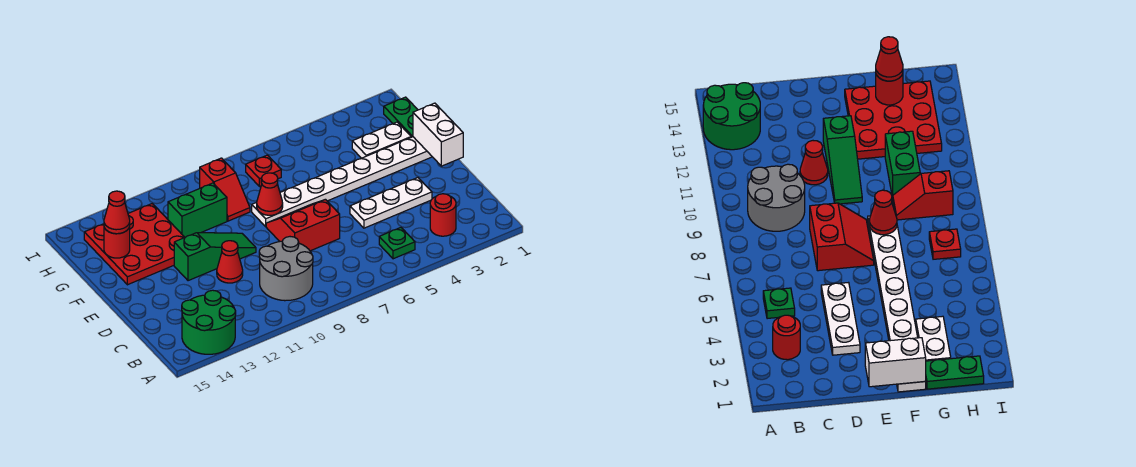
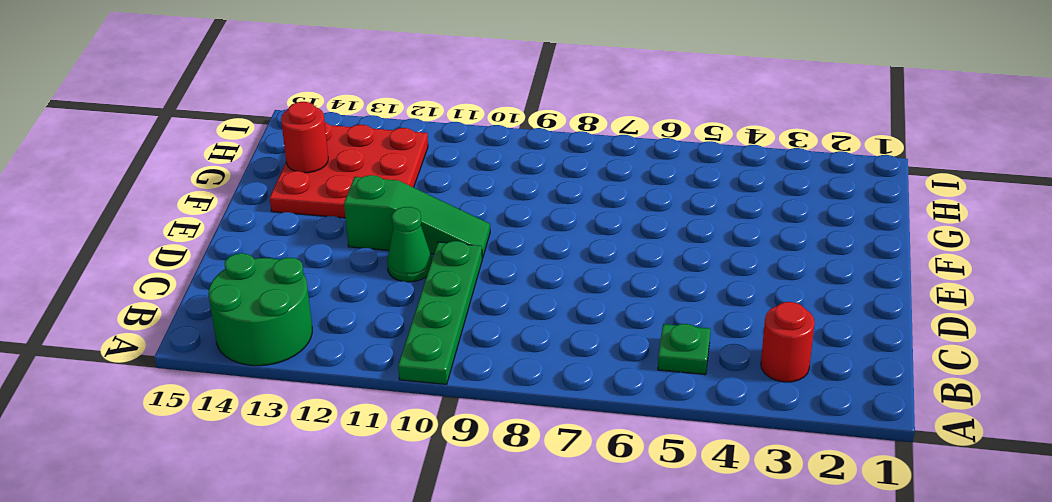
green 1x4 plate [398,241,482,384] -> grey 2x2 round brick [259,237,313,301]
green 1x1 cone [387,207,432,282] -> red 1x1 cone [217,241,243,283]
none -> white 1x3 plate [350,178,432,228]
none -> red 2x2 slope [266,199,340,251]
none -> white 1x8 plate [252,137,432,226]

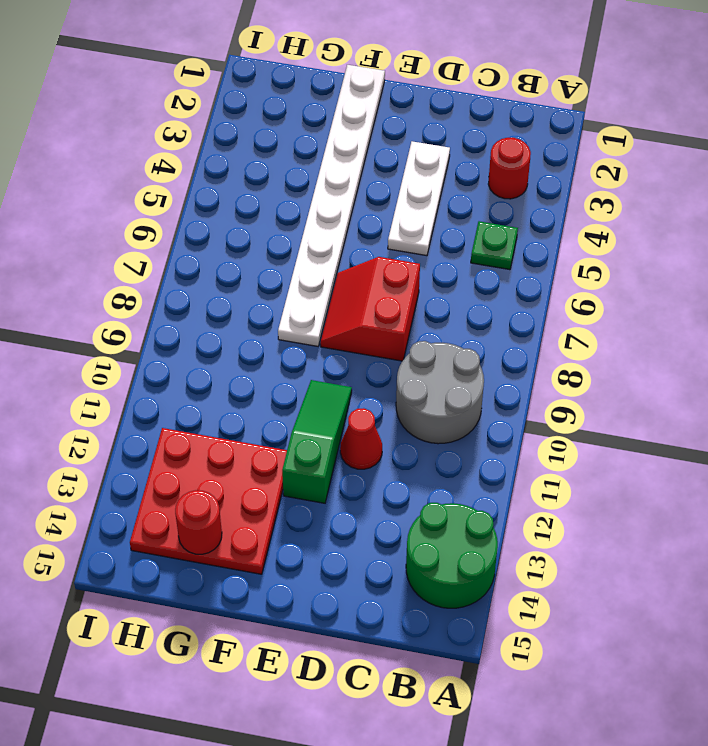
none -> green 1x2 plate [384,97,418,137]
none -> white 1x2 plate [352,122,411,158]
none -> red 1x2 slope [200,158,250,221]

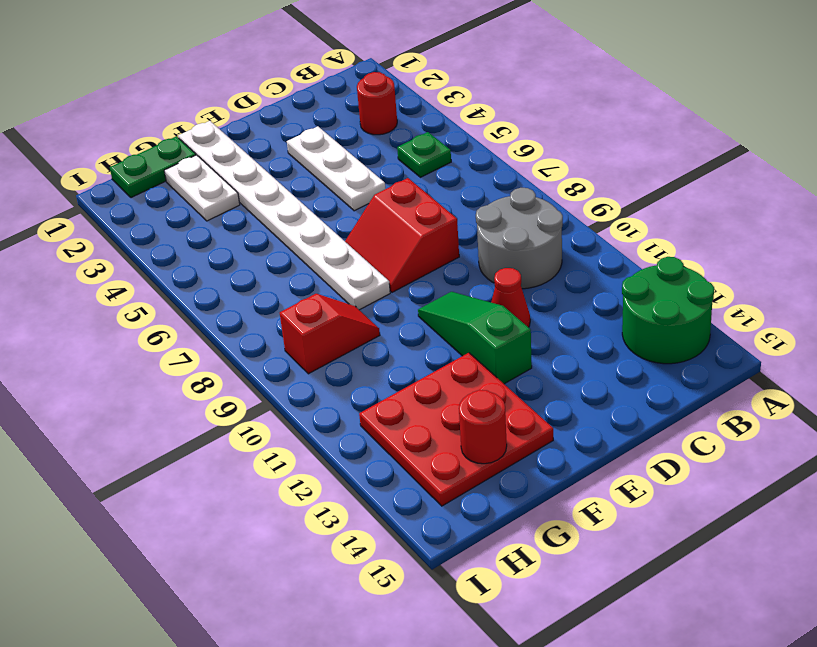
none -> green 1x2 brick [168,183,227,237]
none -> red 1x1 plate [246,155,281,187]
none -> white 1x2 brick [413,103,463,166]

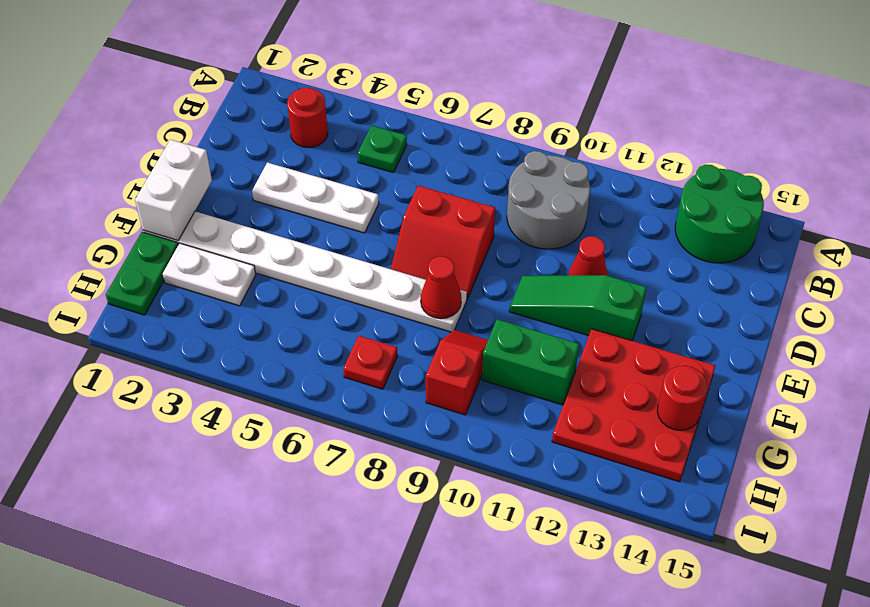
none -> red 1x1 cone [104,191,130,234]

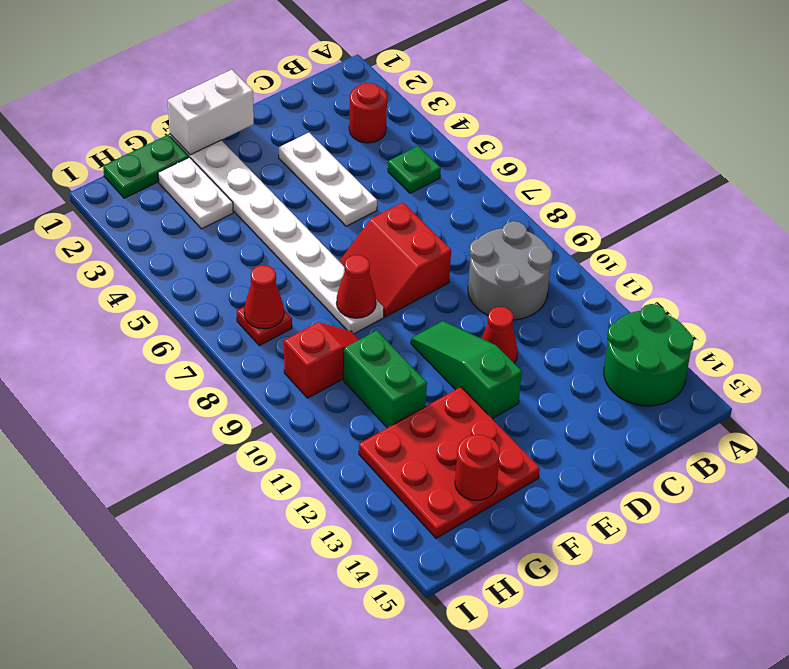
red 1x1 cone [244,265,284,329] -> red 1x1 cone moved to [104,191,130,234]

